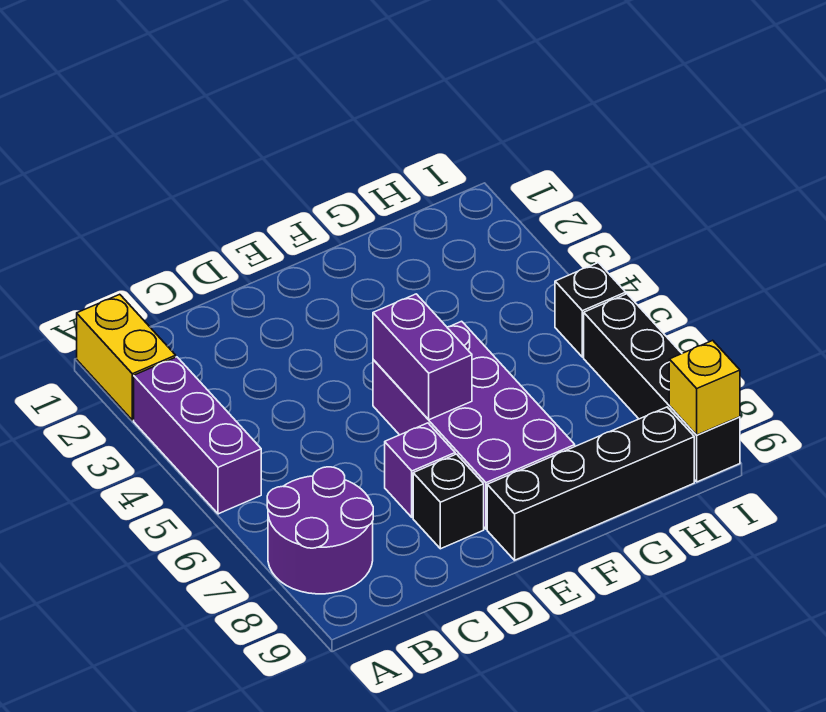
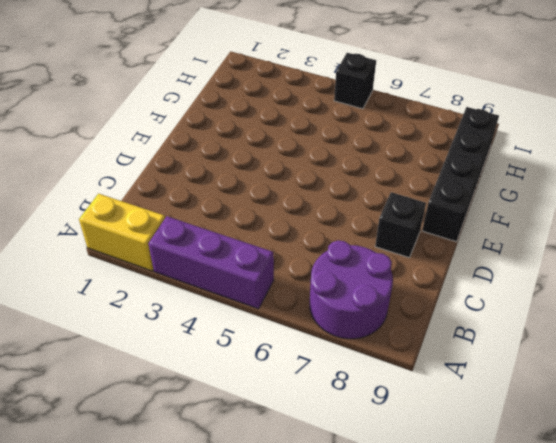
none -> purple 1x1 brick [385,423,455,517]
none -> purple 2x4 brick [373,321,575,529]

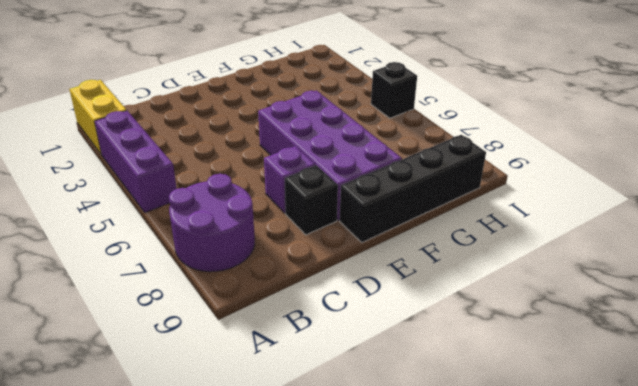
none -> black 1x4 brick [584,294,740,482]
none -> purple 1x2 brick [373,294,472,420]

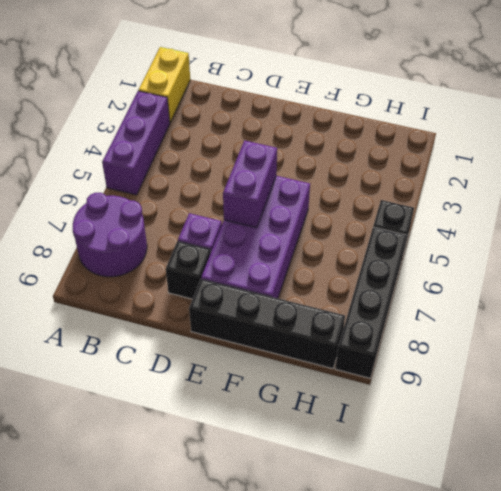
none -> yellow 1x1 brick [669,340,740,435]

